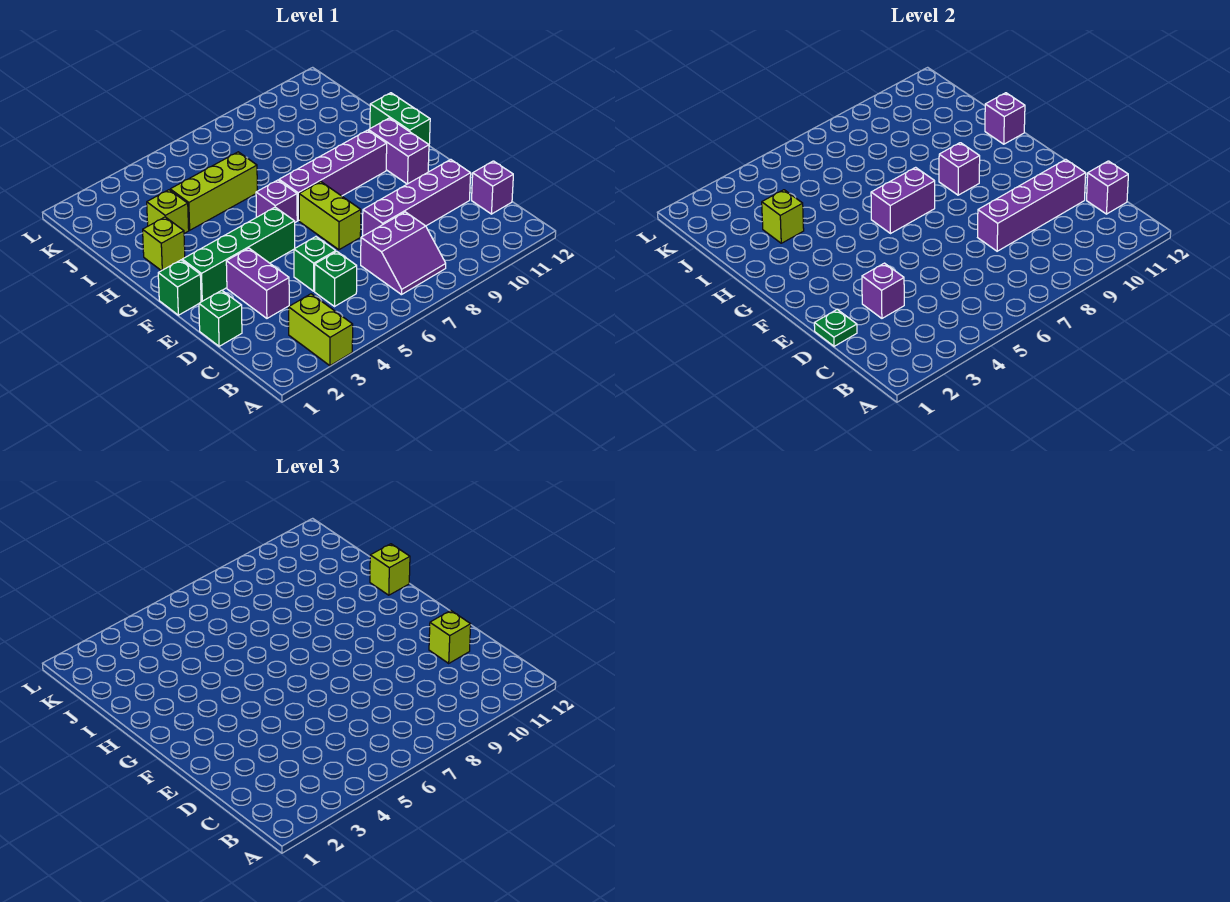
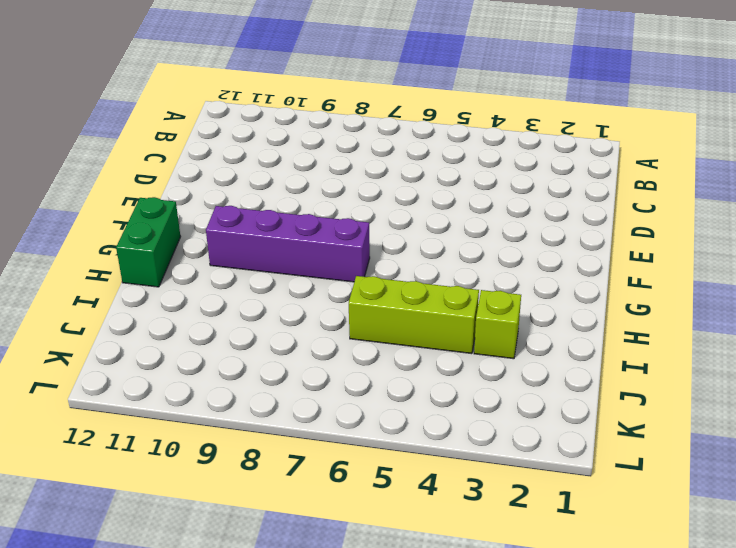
none -> lime 1x2 brick [289,294,353,366]
none -> purple 2x2 slope [361,212,446,295]
none -> green 1x1 brick [315,251,357,306]

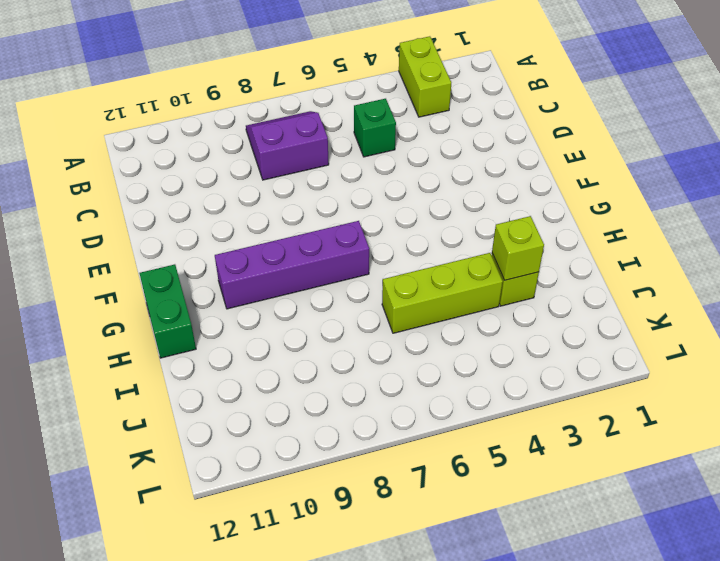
none -> purple 1x1 brick [472,161,513,214]
none -> green 1x1 brick [199,290,242,346]
none -> purple 1x2 brick [226,248,289,318]

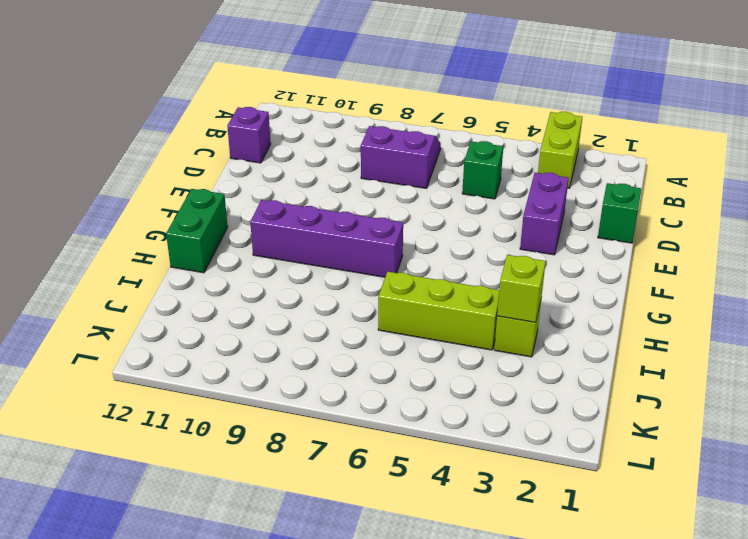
none -> green 1x1 brick [294,237,336,291]
none -> purple 1x4 brick [363,159,471,236]
none -> lime 1x2 brick [299,182,361,250]

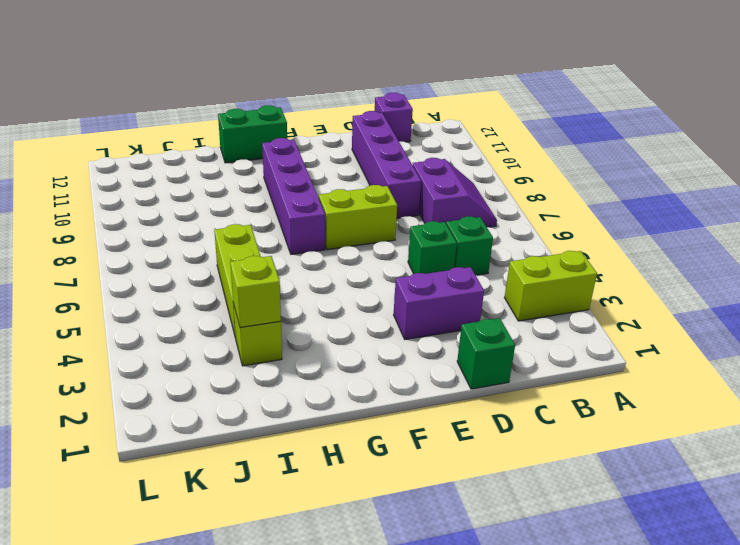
none -> green 1x1 brick [158,260,201,315]
none -> green 1x4 brick [182,207,295,301]
none -> purple 1x2 brick [368,118,429,184]

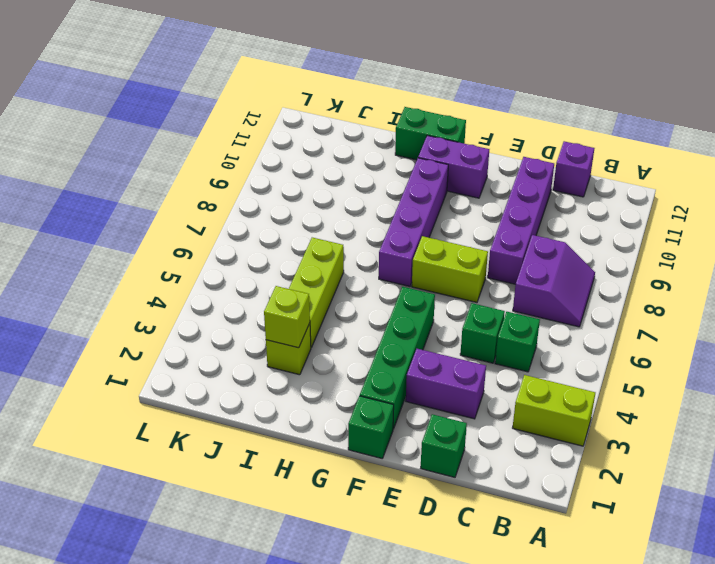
none -> purple 1x1 brick [256,180,297,222]
none -> lime 1x1 brick [143,217,185,271]
none -> purple 1x1 brick [1087,161,1128,214]

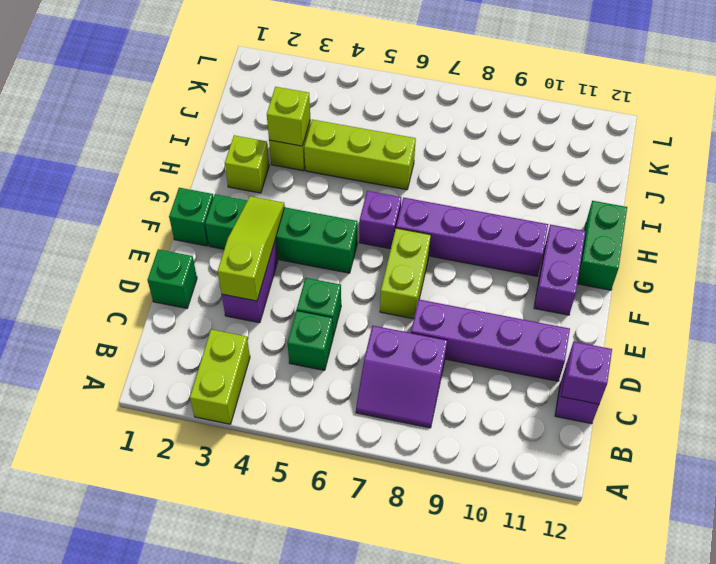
lime 1x3 slope [218,196,285,301] -> purple 1x1 brick [862,263,904,318]
none -> green 1x1 plate [814,309,857,346]
none -> purple 1x4 brick [978,159,1086,251]
none -> purple 1x2 brick [871,167,935,233]

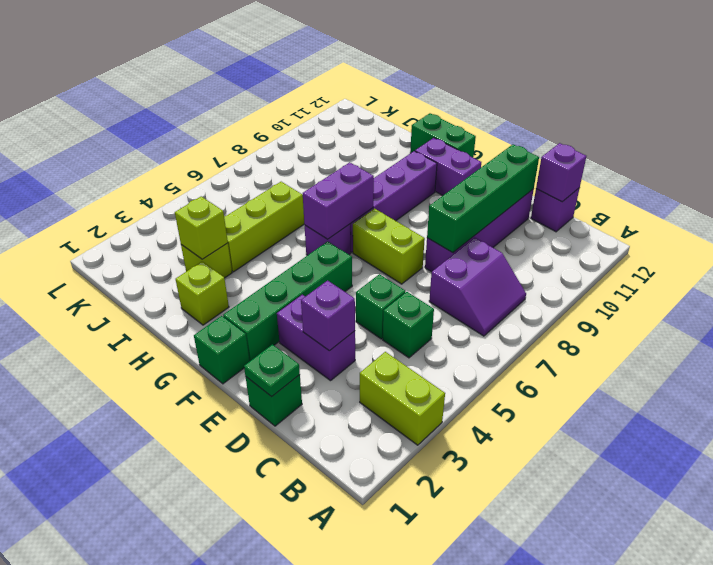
green 1x4 brick [427,144,539,253] -> purple 1x4 brick [978,159,1086,251]
none -> purple 1x1 brick [939,143,980,195]
none -> purple 1x1 brick [985,93,1025,144]
none -> lime 1x1 brick [429,610,471,663]

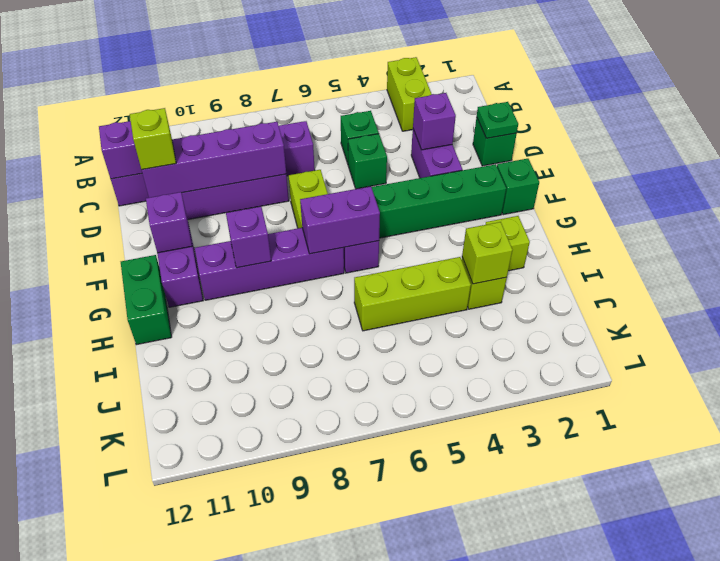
purple 1x1 brick [146,192,192,253] -> purple 1x1 brick moved to [985,93,1025,144]
none -> lime 1x1 brick [370,544,410,595]

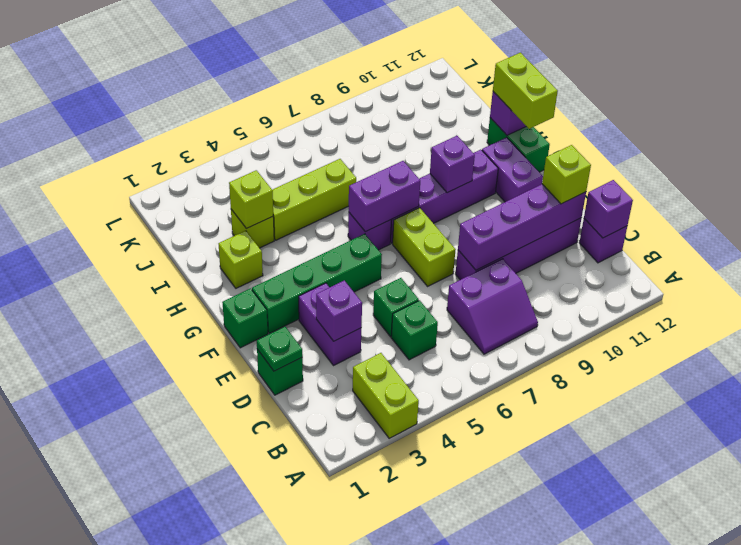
lime 1x2 brick [493,53,558,129] -> lime 1x1 brick [370,544,410,595]

